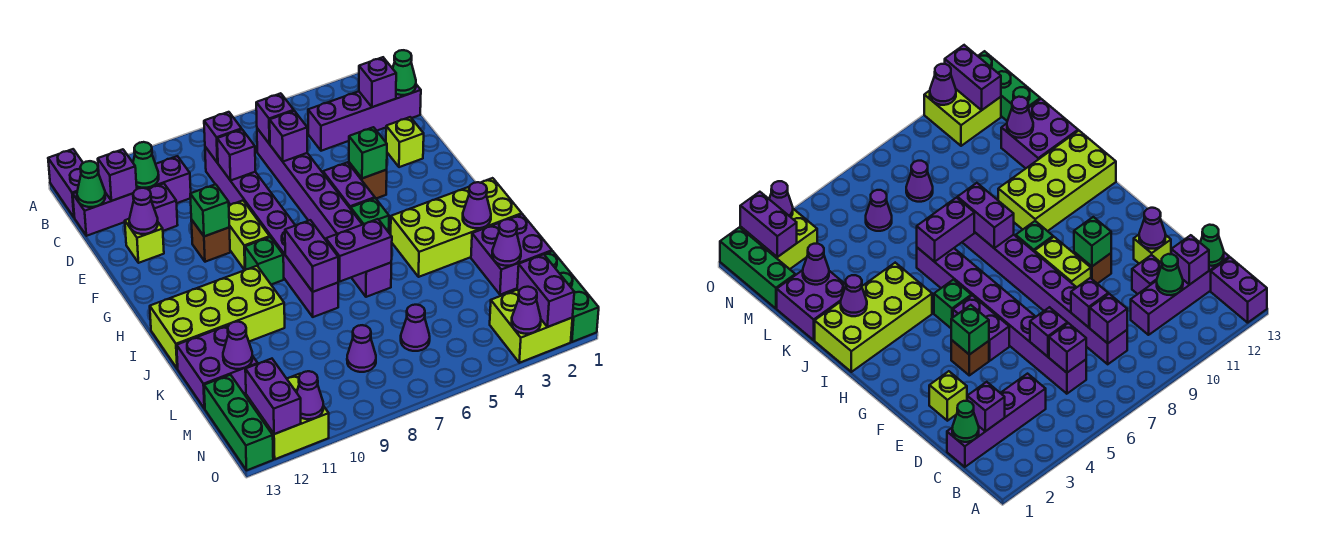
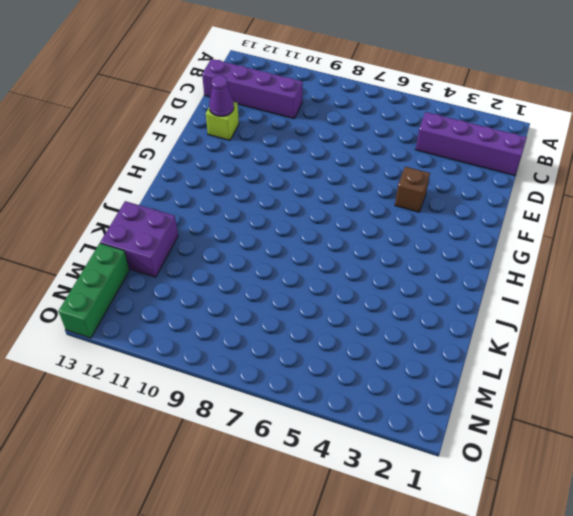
none -> purple 1x2 brick [48,149,83,217]
none -> purple 1x8 brick [257,128,391,297]
none -> purple 1x8 brick [205,147,338,317]
none -> purple 1x1 brick [148,184,177,231]

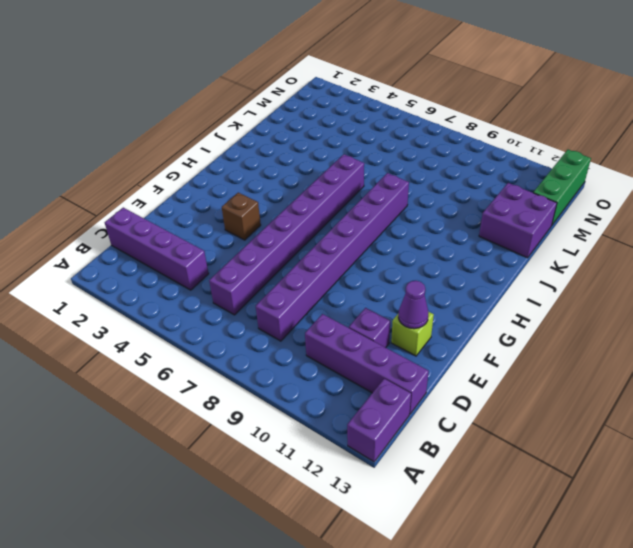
none -> lime 1x1 brick [386,117,424,167]
none -> purple 1x2 brick [323,162,375,209]
none -> lime 1x2 brick [229,201,270,270]
none -> brown 1x1 brick [191,220,230,262]

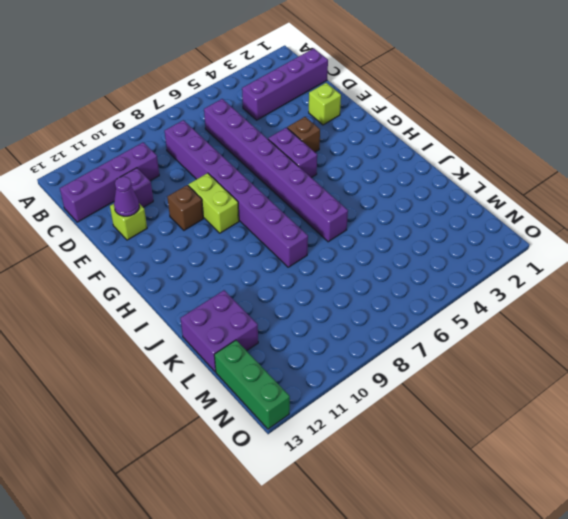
none -> purple 1x2 brick [48,149,83,217]
none -> green 1x1 brick [351,198,389,232]
none -> green 1x1 brick [245,237,284,285]
none -> lime 2x4 brick [391,178,522,277]

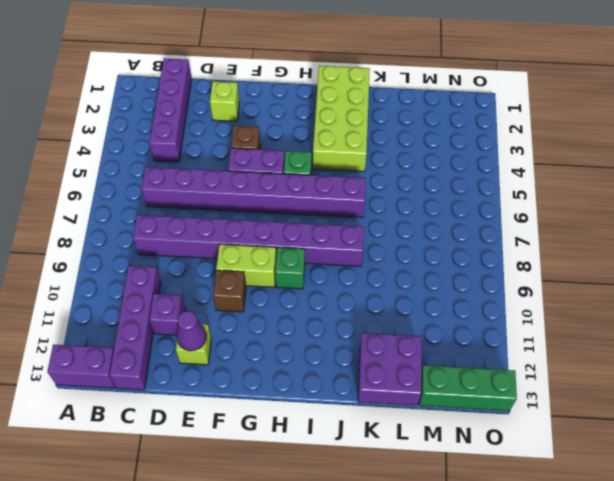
none -> lime 2x4 brick [150,266,285,369]
none -> purple 2x2 brick [471,214,552,295]
none -> green 1x3 brick [544,251,599,342]
none -> purple 1x1 cone [401,305,430,351]

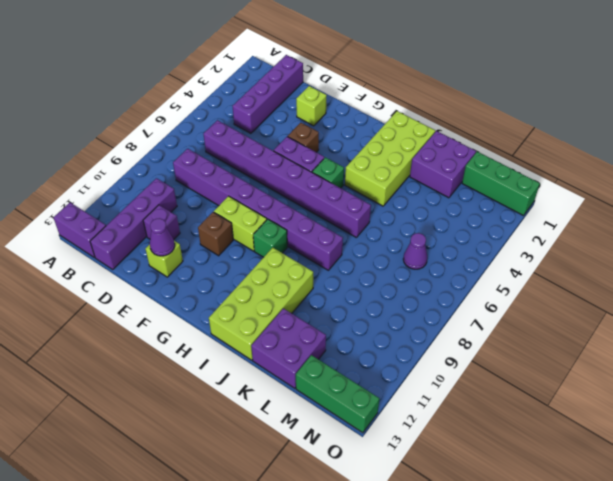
none -> purple 1x1 cone [347,325,376,372]
none -> lime 2x2 brick [490,290,572,363]
none -> lime 2x2 brick [246,374,329,459]
none -> green 1x1 cone [393,50,416,95]

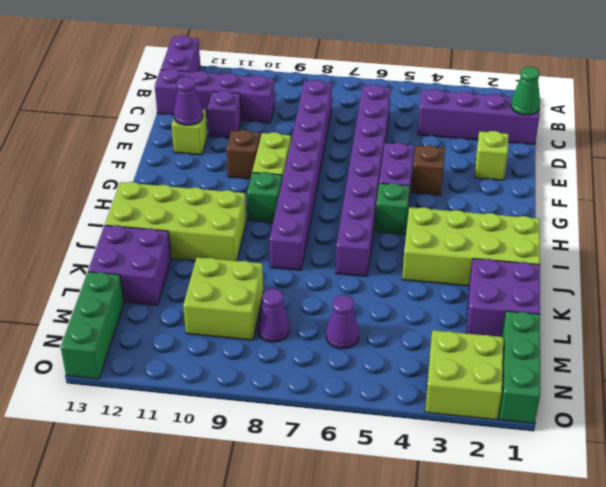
lime 2x2 brick [183,257,263,340] -> lime 2x2 brick moved to [246,374,329,459]
none -> purple 1x1 brick [359,57,396,107]
none -> purple 1x1 brick [256,93,294,144]
none -> purple 1x1 brick [204,112,242,163]
none -> green 1x1 cone [133,142,159,188]

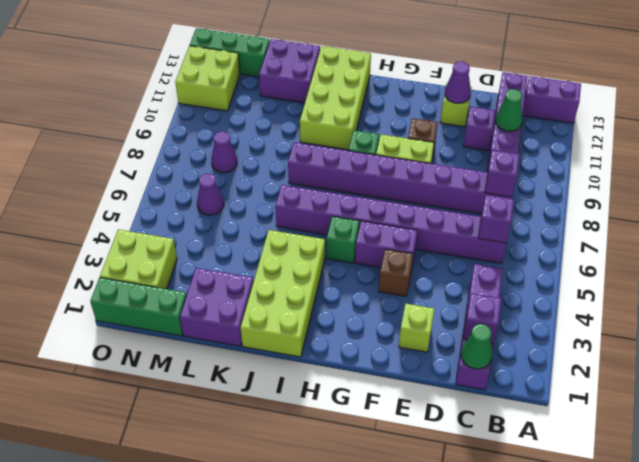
none -> purple 1x1 brick [98,149,137,201]
none -> green 1x1 cone [77,161,105,207]
none -> purple 1x1 brick [270,111,307,162]
none -> purple 1x1 brick [217,130,255,181]

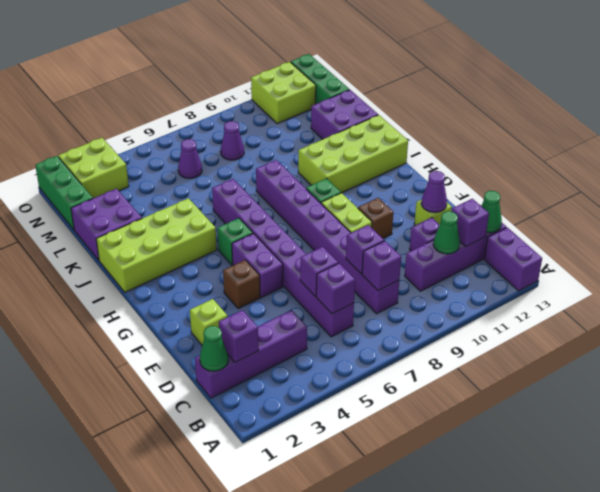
none -> green 1x1 brick [349,127,387,178]
none -> green 1x1 brick [190,184,229,236]
none -> purple 1x2 brick [285,220,338,292]
none -> purple 1x1 cone [463,182,491,228]

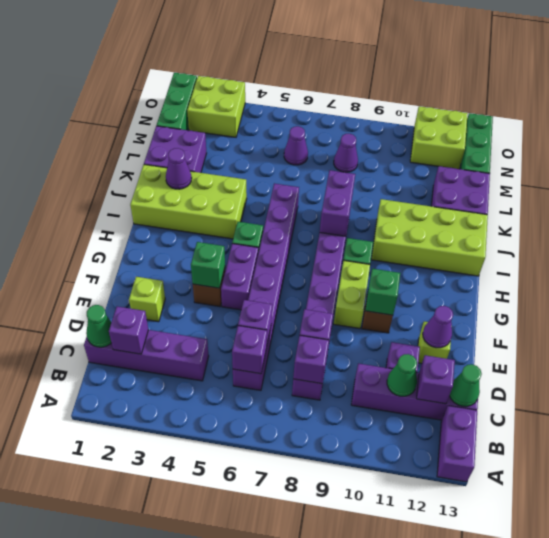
none -> purple 1x2 brick [326,219,392,281]
none -> purple 1x1 cone [492,219,521,266]
none -> purple 1x1 cone [223,322,252,369]
none -> purple 1x2 brick [517,254,574,327]

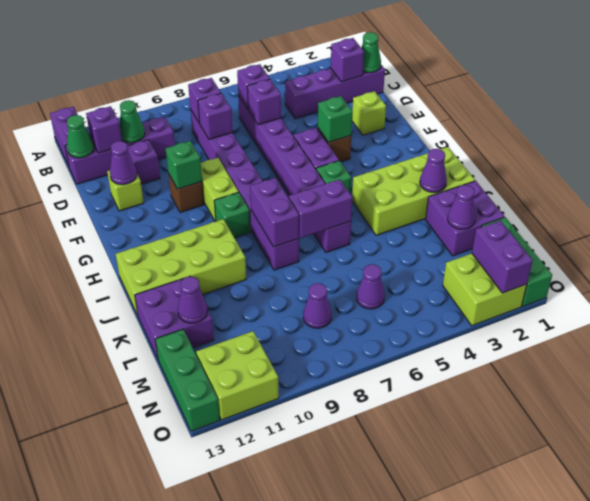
none -> purple 1x2 brick [245,359,301,434]
none -> purple 1x1 cone [512,287,541,334]
none -> purple 1x1 cone [297,371,323,419]

